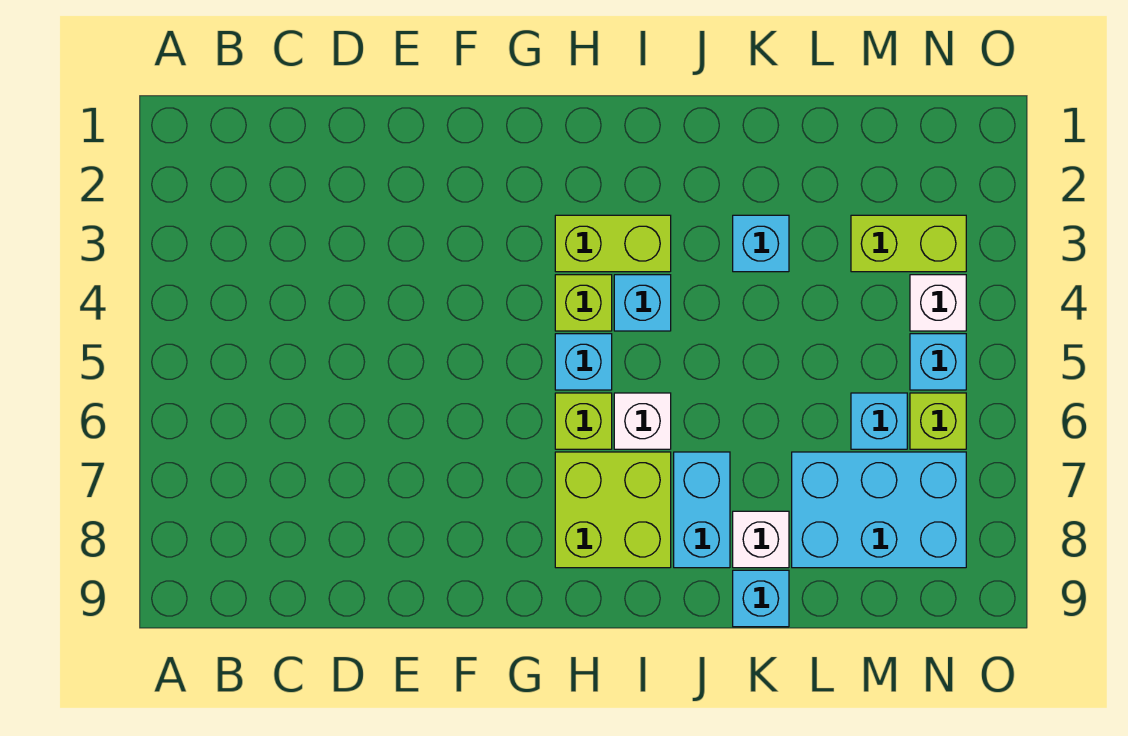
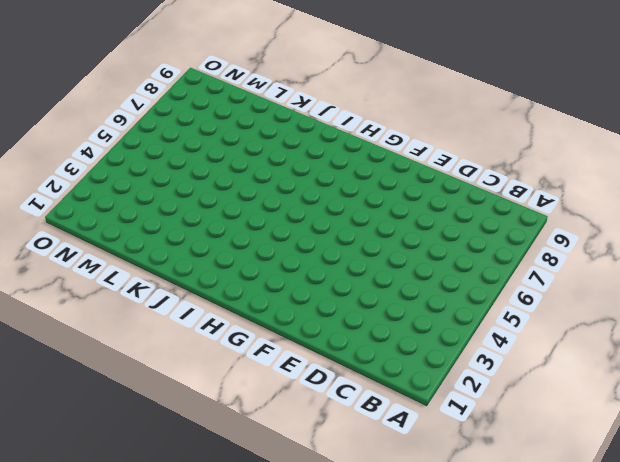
none -> lime 1x2 brick [555,215,671,272]
none -> lime 1x1 brick [555,275,612,331]
none -> cyan 1x1 brick [555,334,612,390]

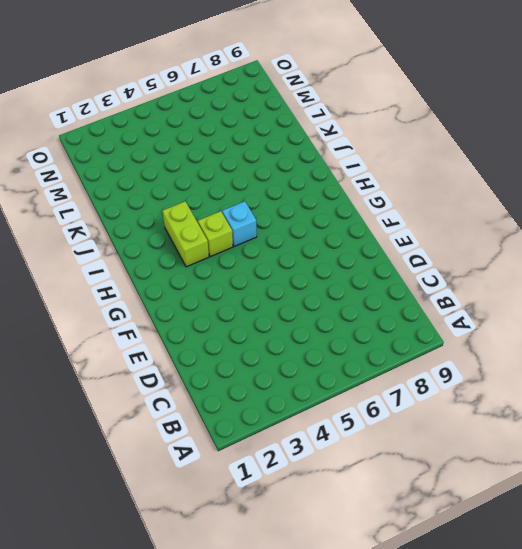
none -> lime 1x1 brick [555,393,612,449]
none -> lime 2x2 brick [555,452,671,568]
none -> cyan 1x1 brick [614,275,671,331]

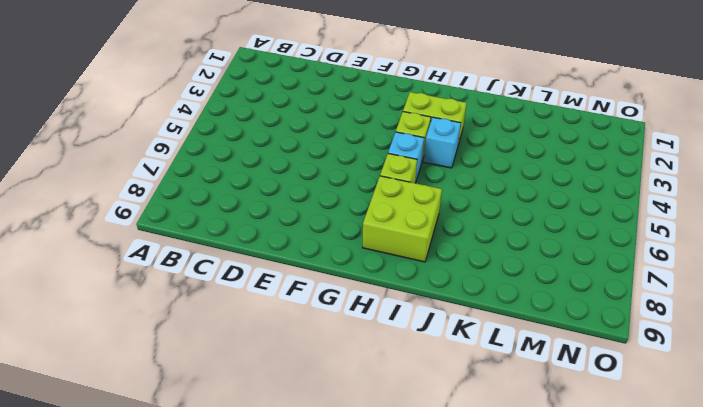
none -> white 1x1 brick [614,393,671,449]
none -> cyan 1x2 brick [674,452,730,568]
none -> cyan 1x1 brick [733,215,789,272]

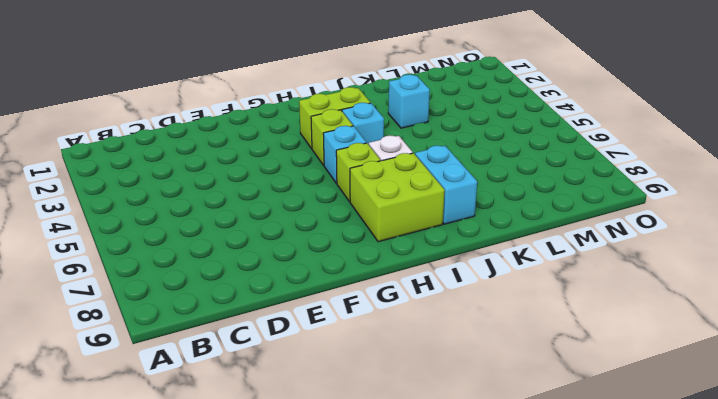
none -> white 1x1 brick [733,511,789,568]
none -> cyan 1x1 brick [733,570,789,627]
none -> cyan 2x3 brick [792,452,966,568]

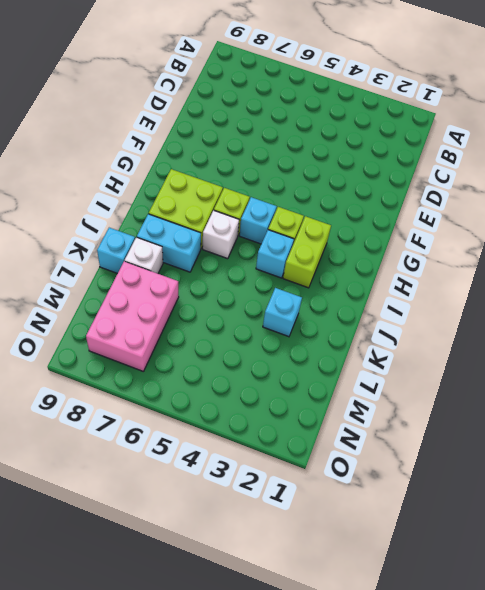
pink 2x3 brick [86,261,179,372] -> cyan 2x3 brick [792,452,966,568]
none -> lime 1x2 brick [851,215,966,272]
none -> cyan 1x1 brick [851,393,907,449]
none -> white 1x1 brick [910,275,966,331]

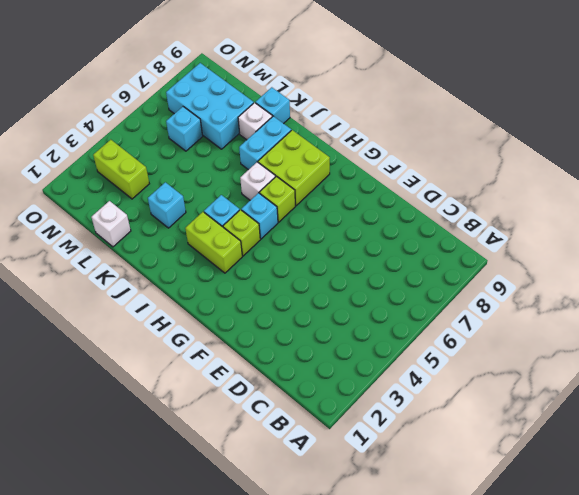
white 1x1 brick [91,201,131,247] -> white 1x1 brick moved to [910,275,966,331]
none -> cyan 1x1 brick [910,334,966,390]
none -> lime 1x1 brick [910,393,966,449]

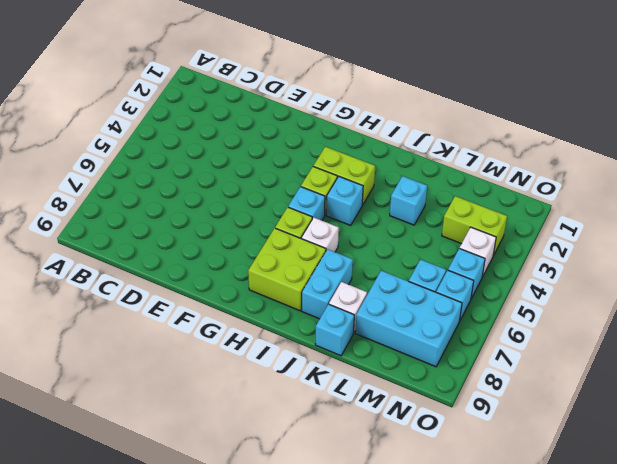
cyan 1x1 brick [436,271,474,320] -> lime 1x1 brick [910,393,966,449]

